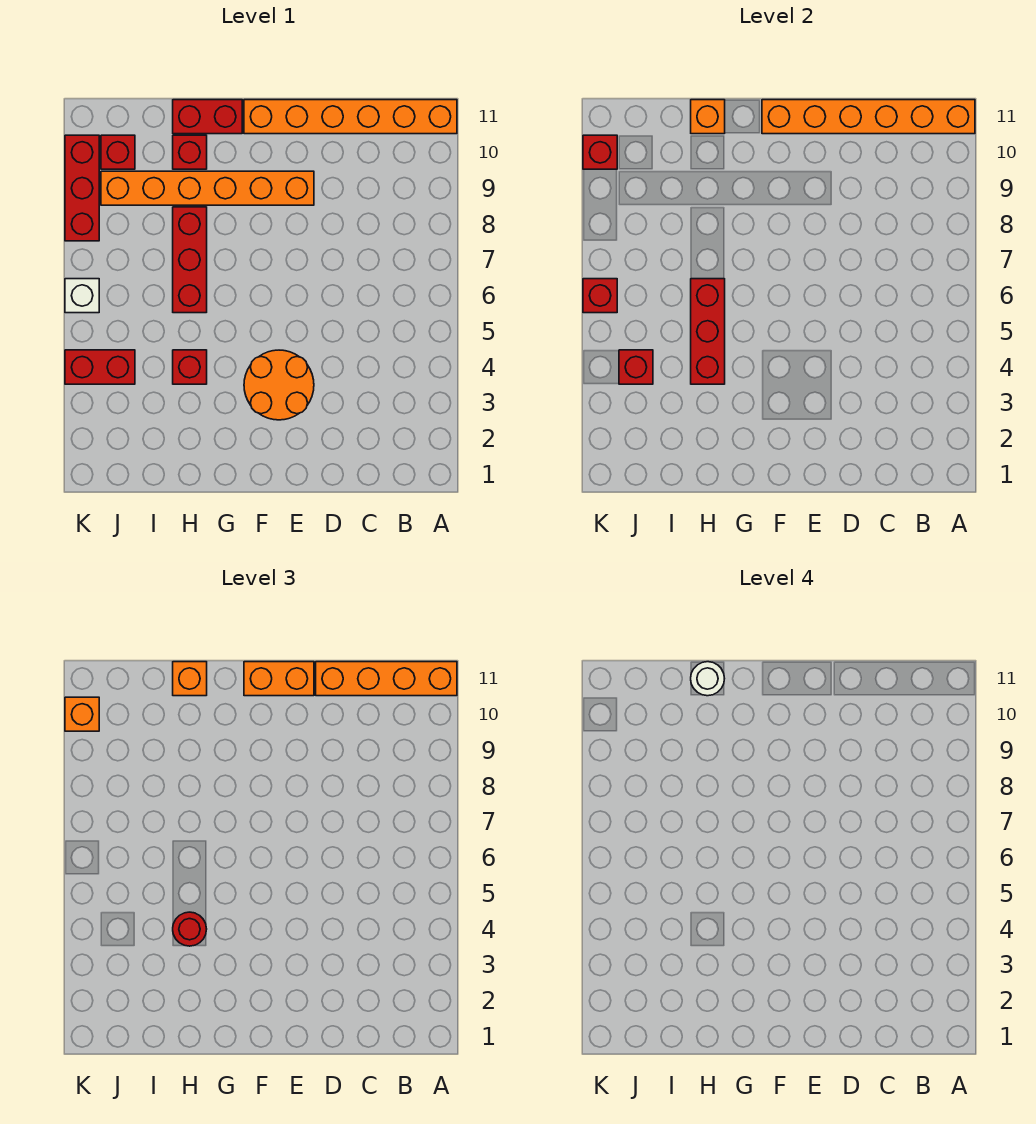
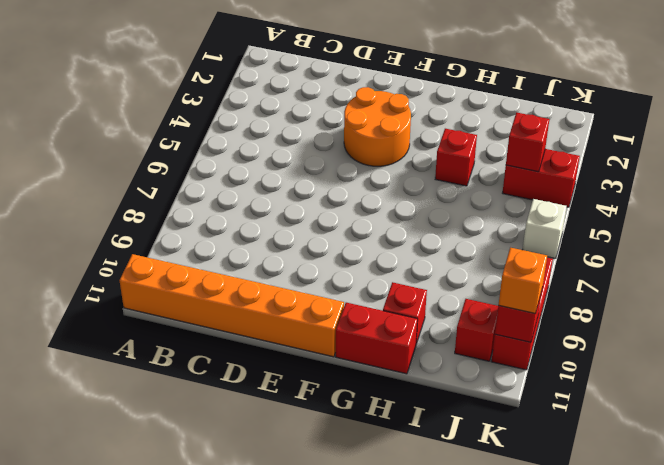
none -> orange 1x6 brick [101,171,314,205]
none -> red 1x3 brick [173,207,207,313]
none -> orange 1x6 brick [762,100,975,134]

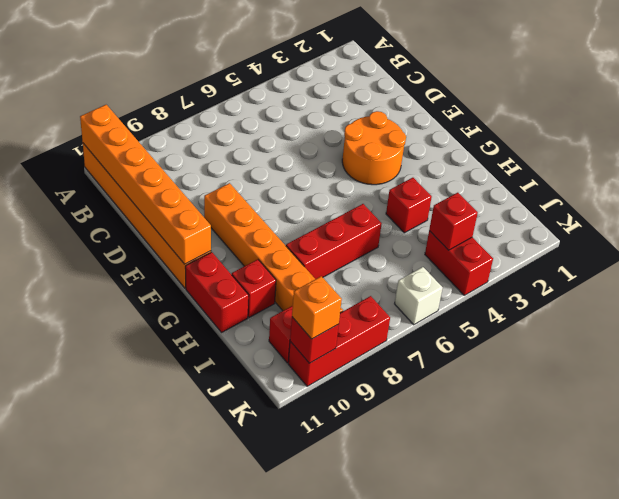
none -> red 1x3 brick [691,279,725,384]
none -> orange 1x1 brick [691,100,725,134]
none -> red 1x1 brick [583,279,617,313]

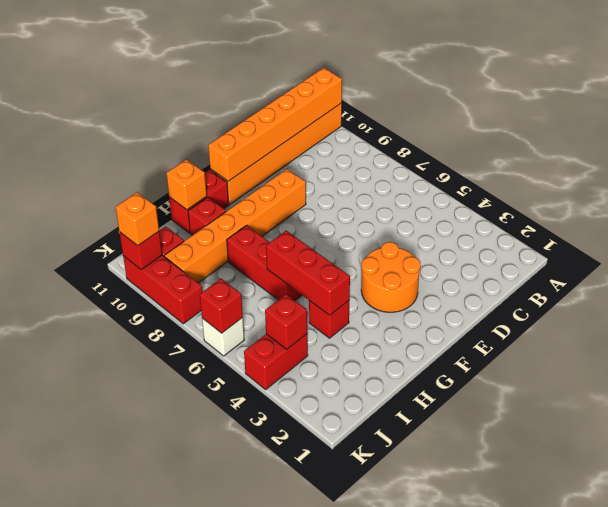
none -> orange 1x4 brick [316,662,457,696]
none -> orange 1x2 brick [244,662,314,696]
none -> red 1x1 round brick [173,912,207,946]

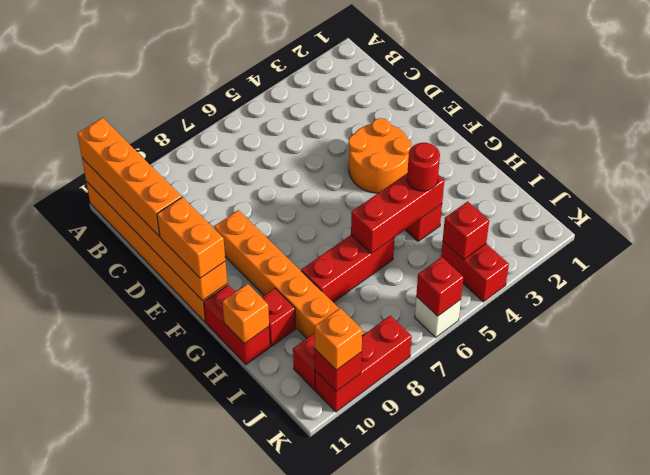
none -> orange 1x1 brick [173,662,207,696]
none -> white 1x1 round brick [691,662,725,696]

